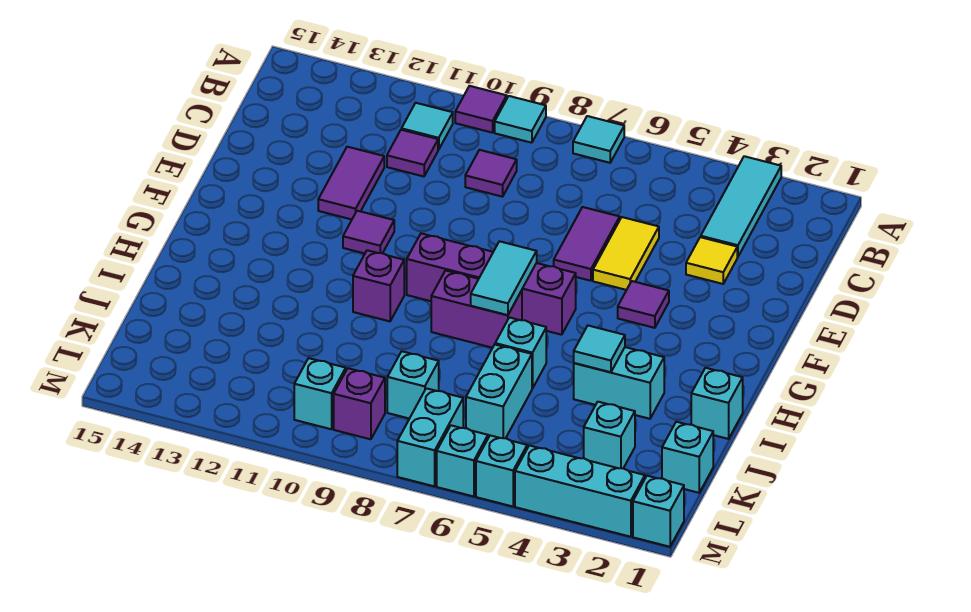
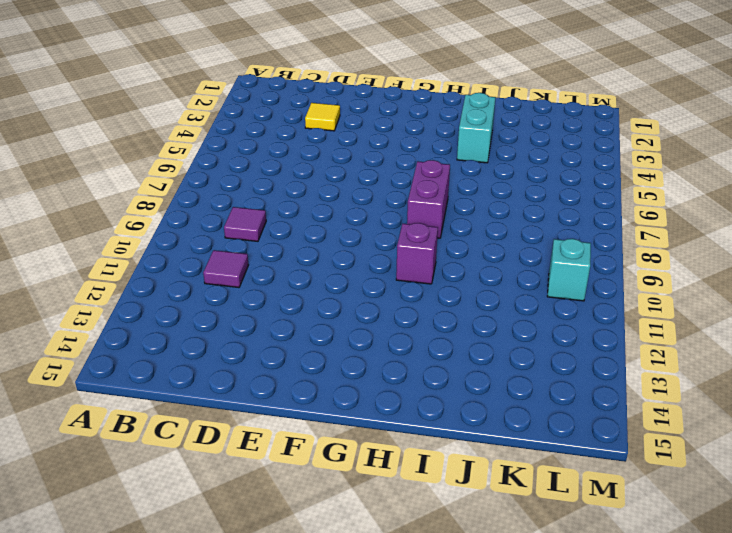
none -> cyan 1x3 tile [701,156,781,257]
none -> cyan 1x1 tile [573,116,624,163]
none -> cyan 1x1 tile [495,96,546,143]
none -> purple 1x1 tile [455,86,507,133]

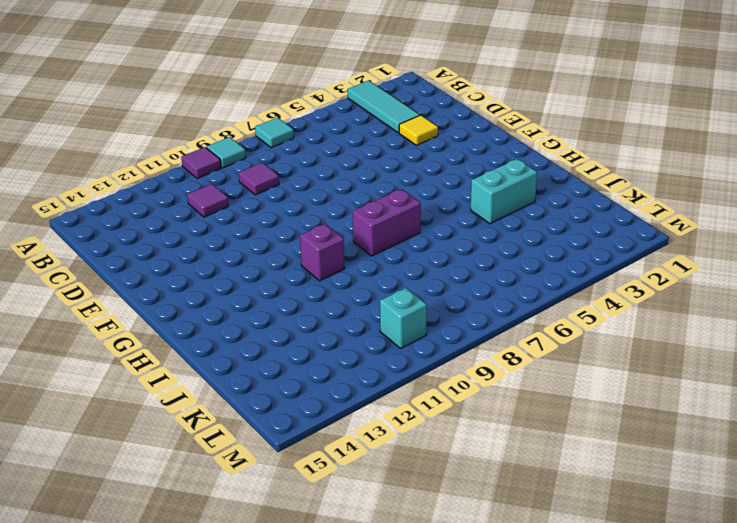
none -> cyan 1x1 tile [402,103,453,150]
none -> yellow 1x2 tile [593,217,659,290]
none -> purple 1x2 tile [554,207,620,281]
none -> purple 1x2 tile [318,147,384,219]

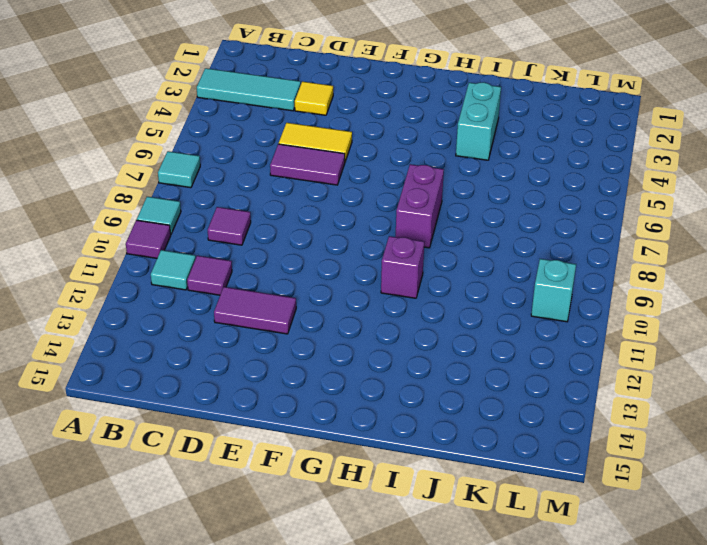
none -> purple 1x1 tile [618,281,669,328]
none -> purple 1x1 tile [343,211,394,254]
none -> purple 1x4 brick [407,233,576,335]
none -> cyan 1x1 brick [691,368,743,439]

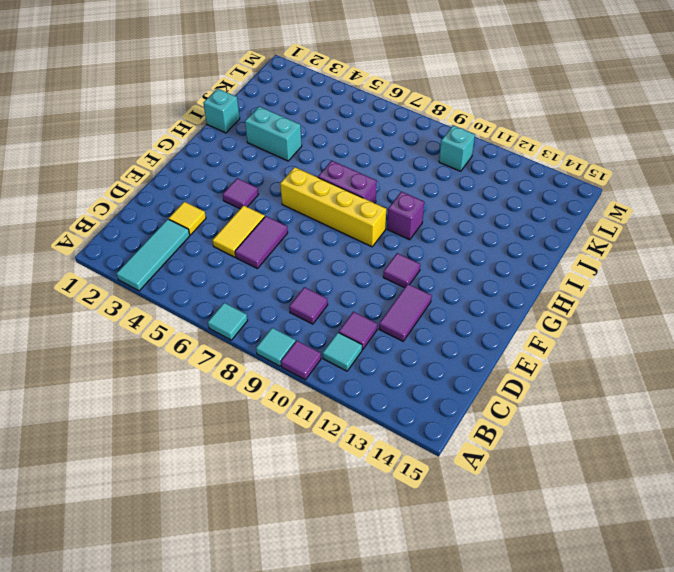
yellow 1x4 brick [280,167,386,247] -> purple 1x4 brick [407,233,576,335]
none -> cyan 1x1 brick [495,317,546,389]
none -> cyan 1x2 brick [466,345,532,438]
none -> cyan 1x1 brick [662,422,713,493]
none -> cyan 1x1 brick [584,402,635,468]

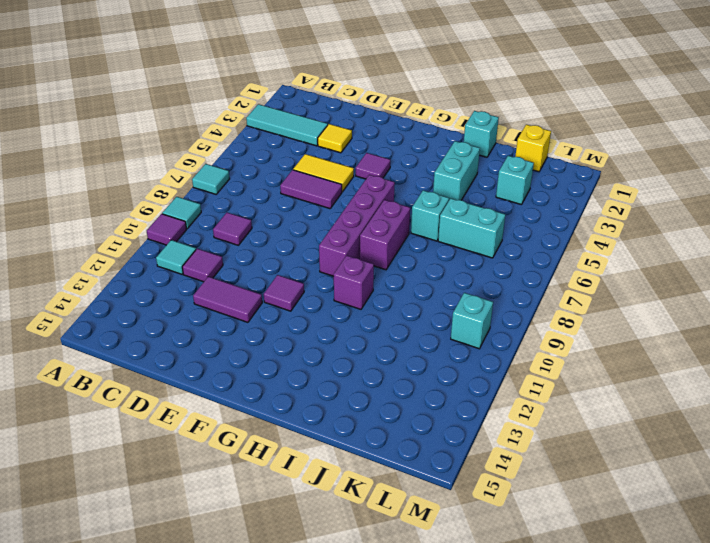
yellow 1x1 brick [515,124,551,172] -> cyan 1x1 brick [662,422,713,493]
none -> cyan 1x1 brick [387,351,439,419]
none -> cyan 1x2 brick [397,388,463,486]
none -> purple 1x1 brick [334,368,385,439]
none -> cyan 1x1 brick [633,476,684,547]

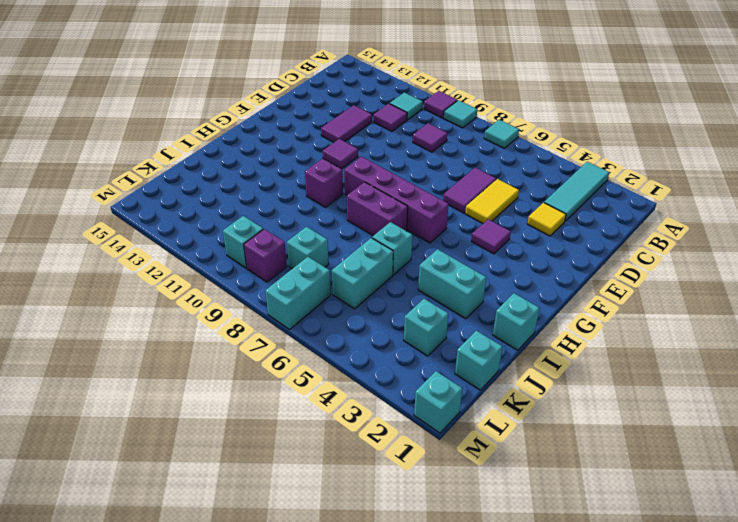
none -> cyan 1x3 brick [515,445,645,537]
none -> cyan 1x1 brick [476,435,527,506]
none -> cyan 1x1 brick [437,425,488,496]
none -> cyan 1x2 tile [471,241,537,315]

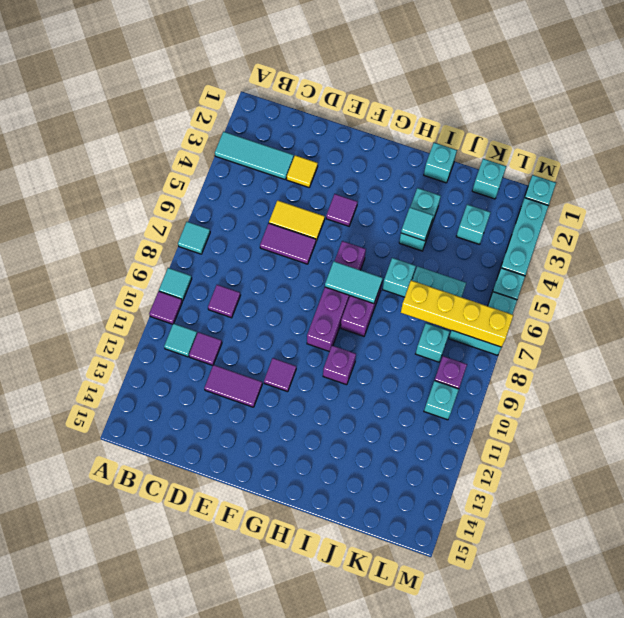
yellow 1x4 brick [401,280,513,347] -> none

